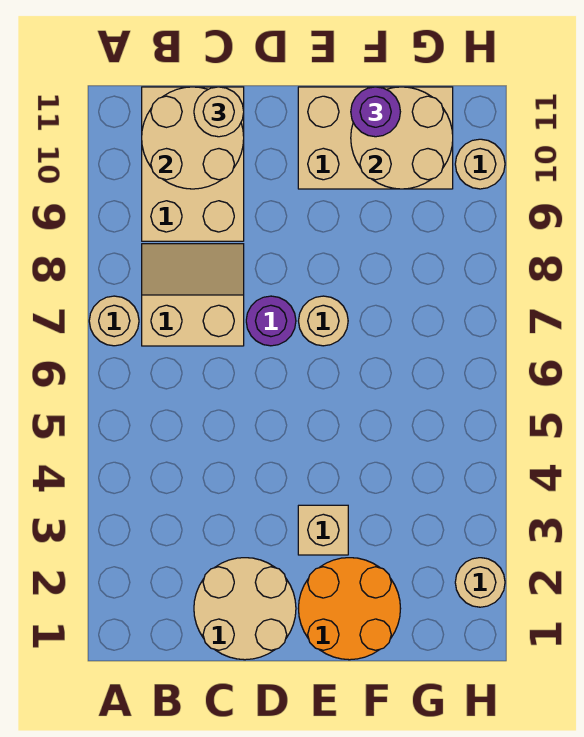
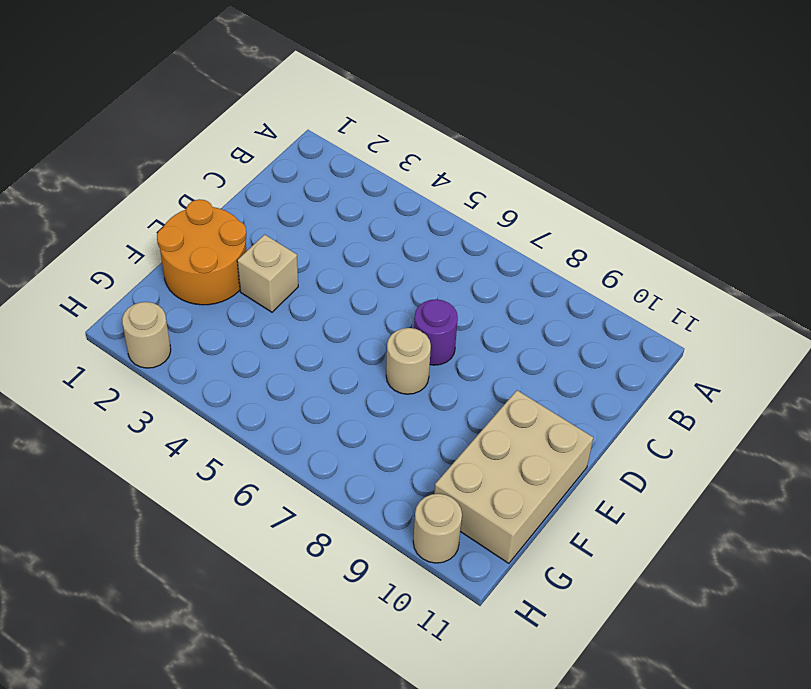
none -> tan 1x1 round brick [89,296,139,346]
none -> tan 2x2 slope [142,244,244,346]
none -> tan 2x3 brick [142,87,244,241]

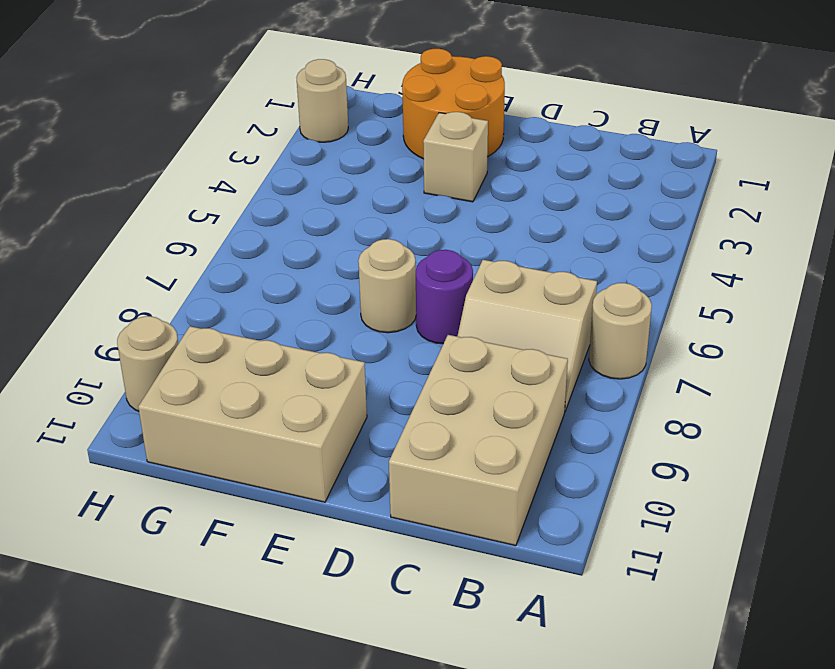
none -> tan 2x2 round brick [194,558,296,660]
none -> tan 2x2 round brick [142,87,244,189]
none -> tan 2x2 round brick [351,87,453,189]

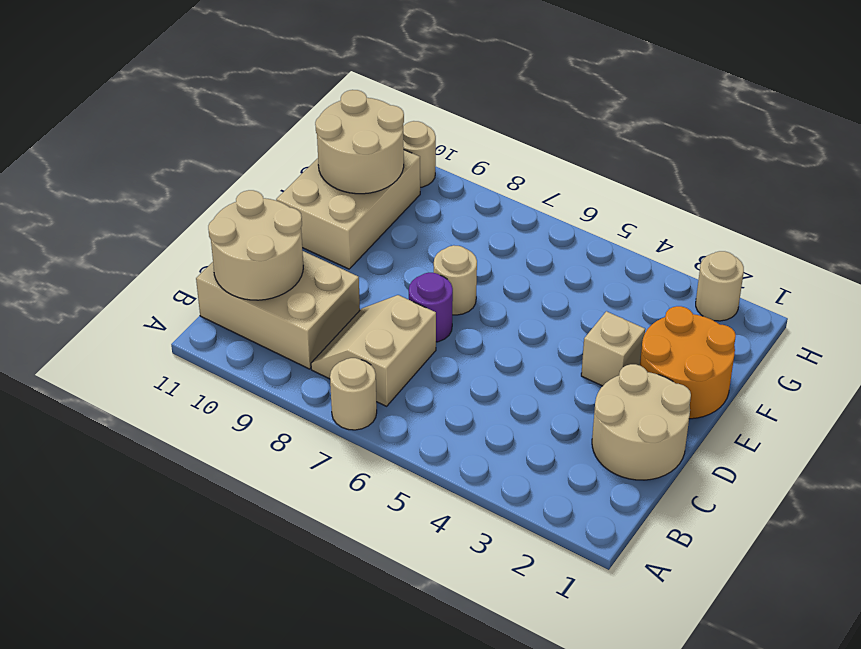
none -> tan 1x1 round brick [194,87,244,137]
none -> purple 1x1 round brick [351,87,400,137]

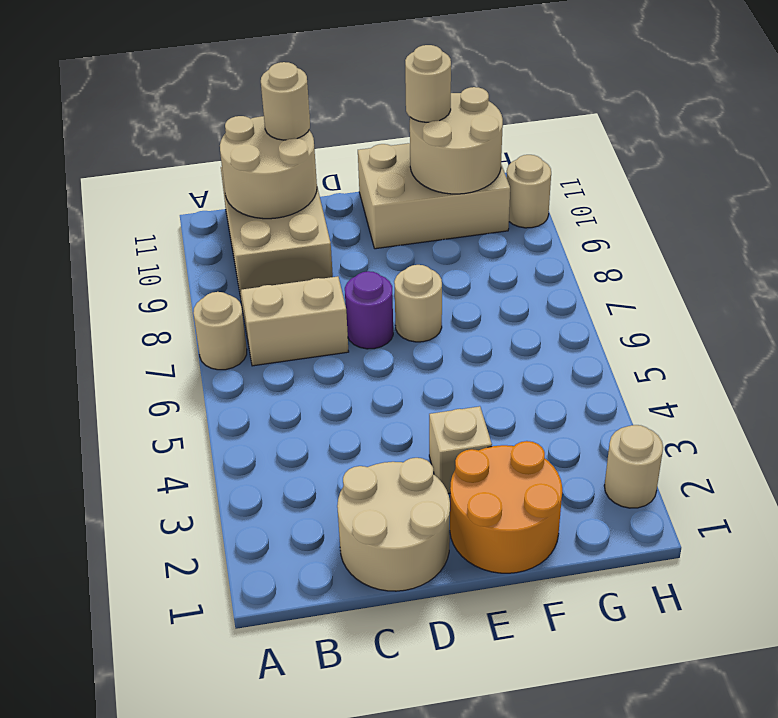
tan 1x1 round brick [405,45,451,122] -> purple 1x1 round brick [351,87,400,137]

